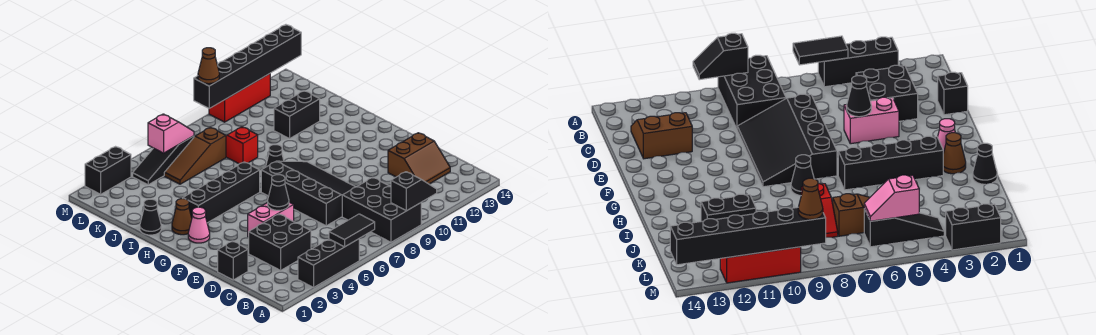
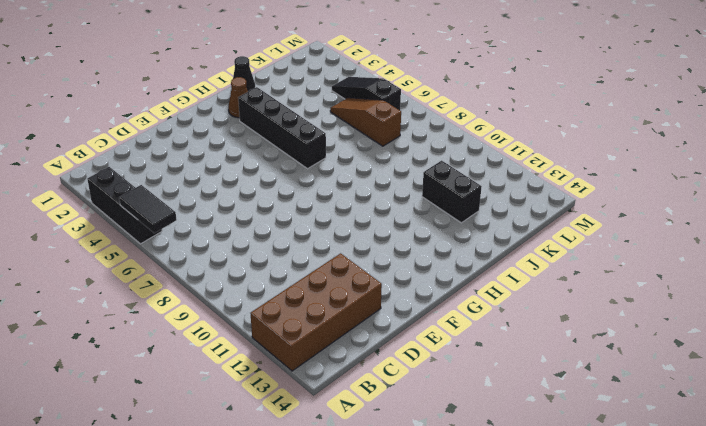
brown 2x4 brick [250,253,382,371] -> brown 2x2 slope [388,133,450,184]
none -> black 2x3 brick [342,177,421,242]
none -> black 2x2 brick [249,214,311,270]
none -> black 1x1 brick [218,241,248,280]

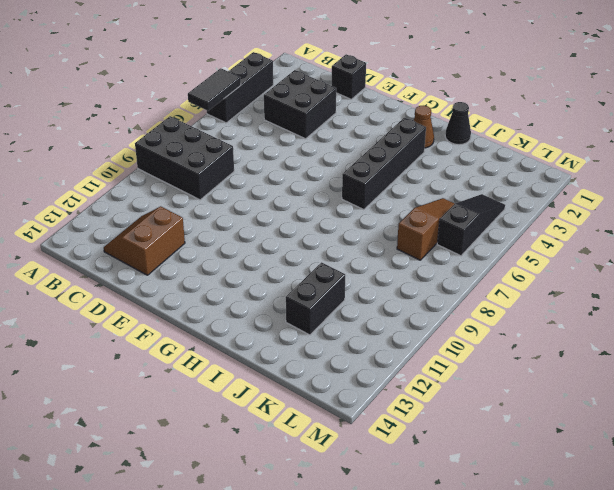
none -> black 3x4 slope [261,161,355,226]
none -> pink 1x2 brick [248,202,294,237]
none -> pink 1x1 cone [188,207,210,243]

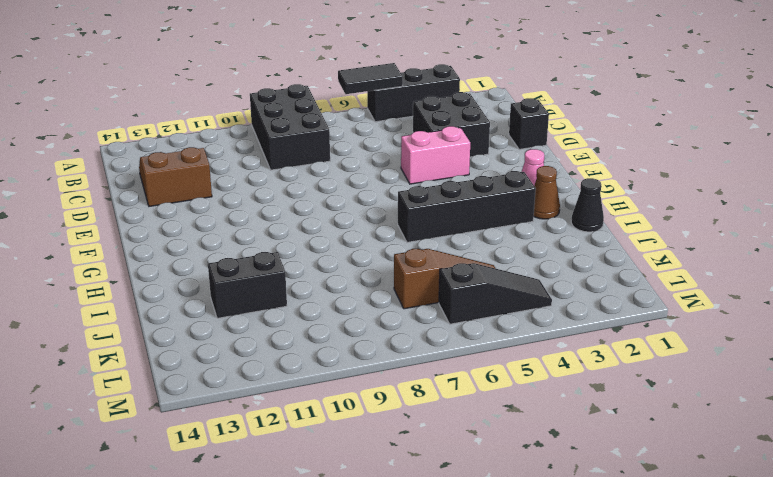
none -> black 3x4 slope [261,161,355,226]
none -> black 1x1 cone [266,145,284,167]
none -> red 1x2 slope [226,127,258,164]

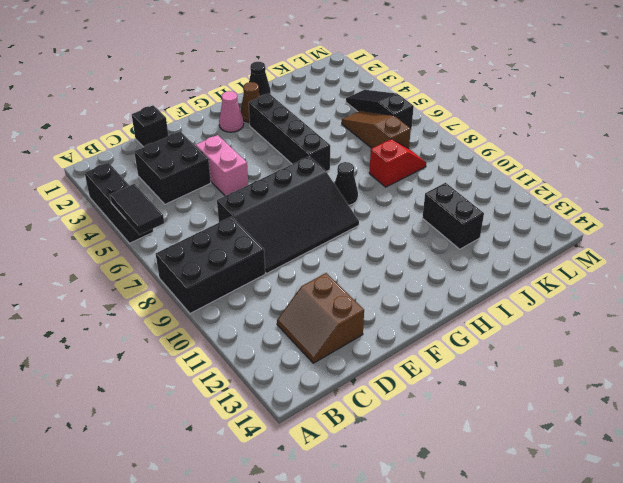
none -> black 1x2 brick [85,147,131,194]
none -> red 1x3 brick [209,74,270,122]
none -> black 1x2 slope [391,172,437,211]

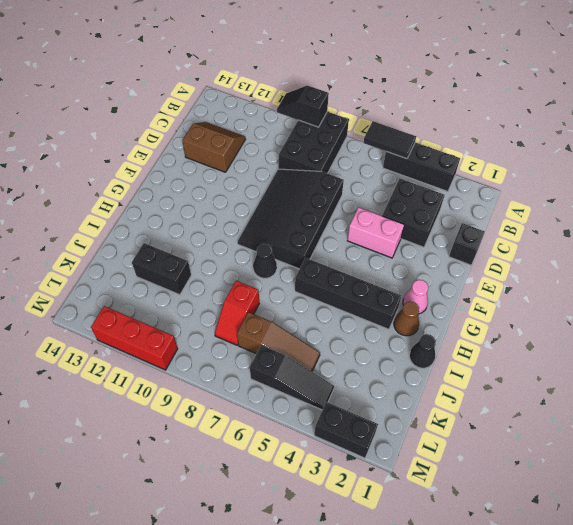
none -> black 1x1 cone [268,175,289,210]
none -> pink 1x2 slope [148,114,194,153]
none -> black 1x6 brick [194,25,301,108]

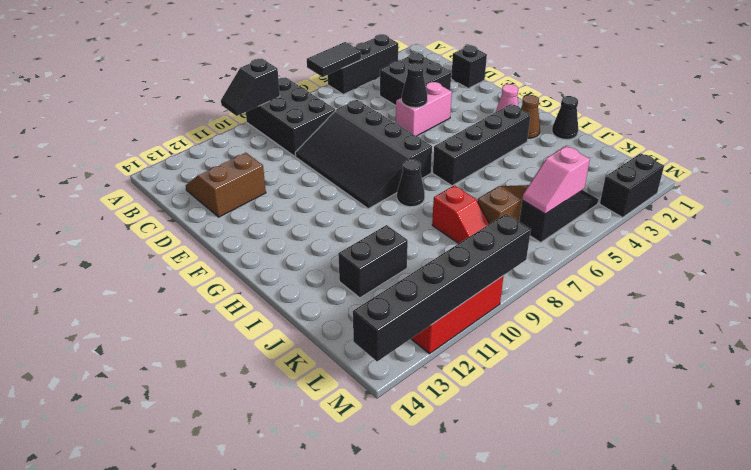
none -> brown 1x1 cone [198,48,219,84]

